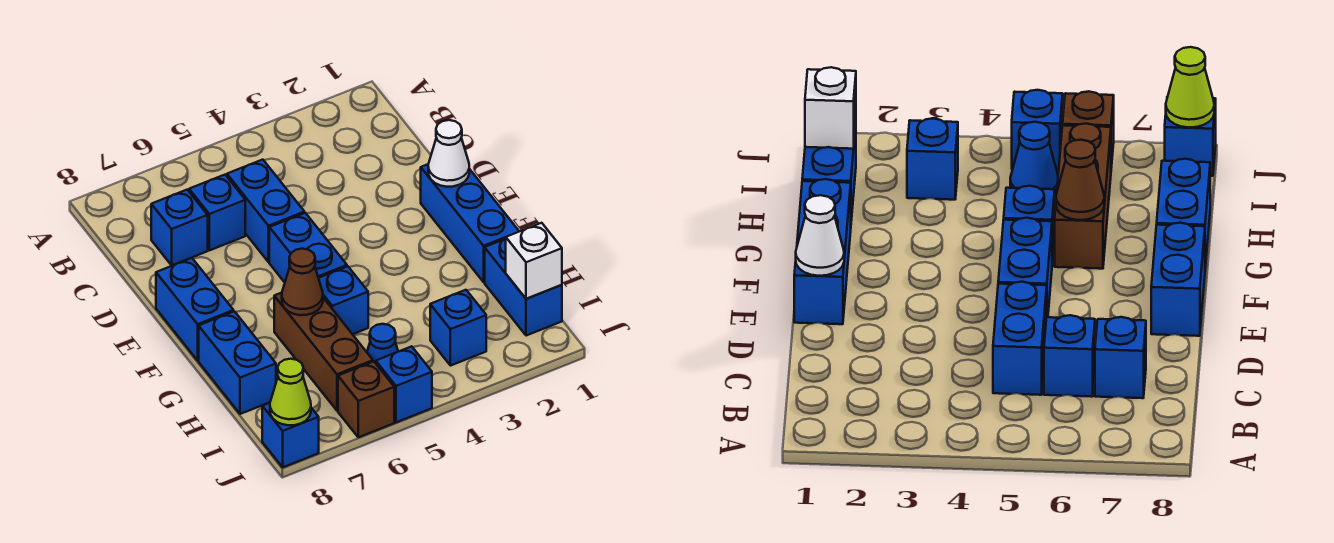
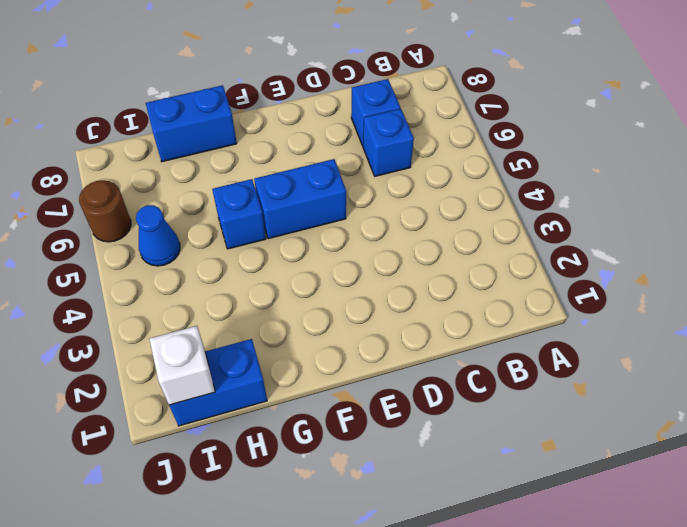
brown 1x1 round brick [79,180,131,242] -> brown 1x1 brick [338,362,394,437]
none -> blue 1x2 brick [227,160,304,262]
none -> blue 1x3 brick [421,164,519,282]
none -> blue 1x2 brick [156,258,234,360]

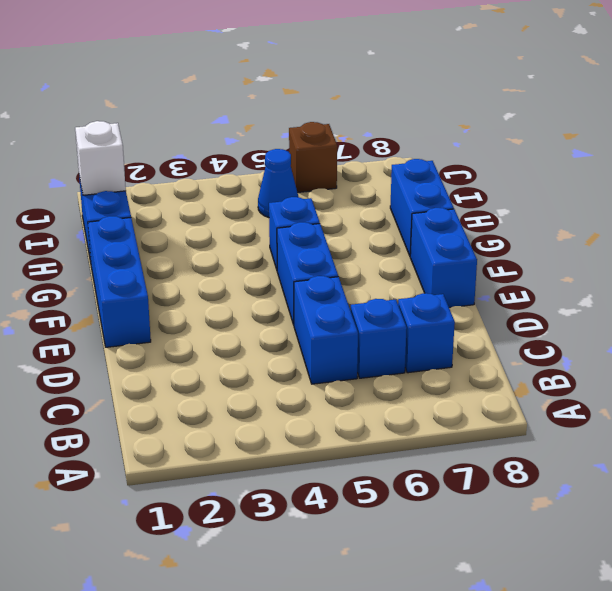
none -> brown 1x3 brick [274,293,373,411]
none -> blue 1x1 brick [430,290,486,366]
none -> blue 1x1 brick [376,346,432,422]

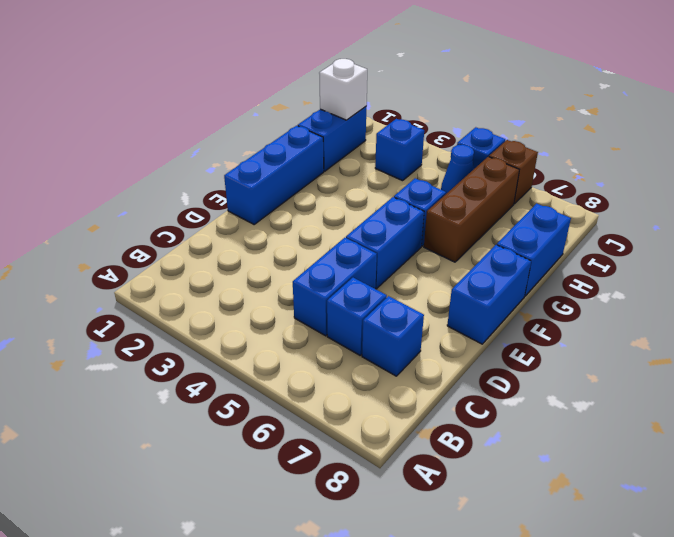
none -> blue 1x1 brick [262,403,319,467]
none -> white 1x1 cone [428,120,469,187]
none -> brown 1x1 cone [282,249,323,315]

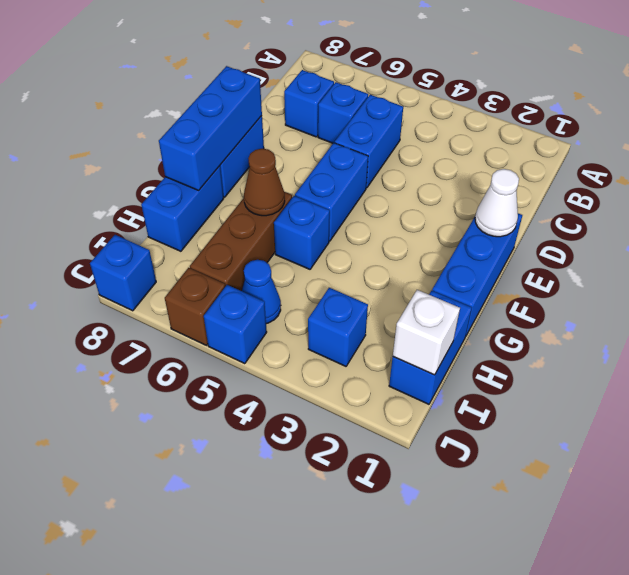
blue 1x3 brick [159,66,262,190] -> none
none -> lime 1x1 cone [270,359,311,425]

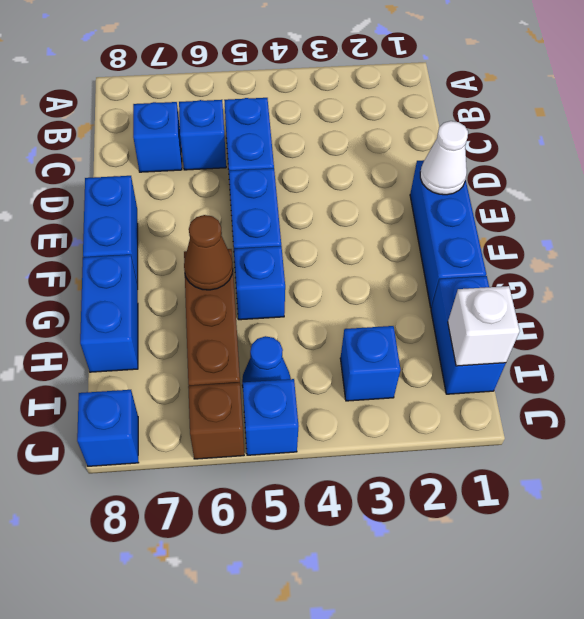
none -> lime 1x1 cone [270,359,311,425]

